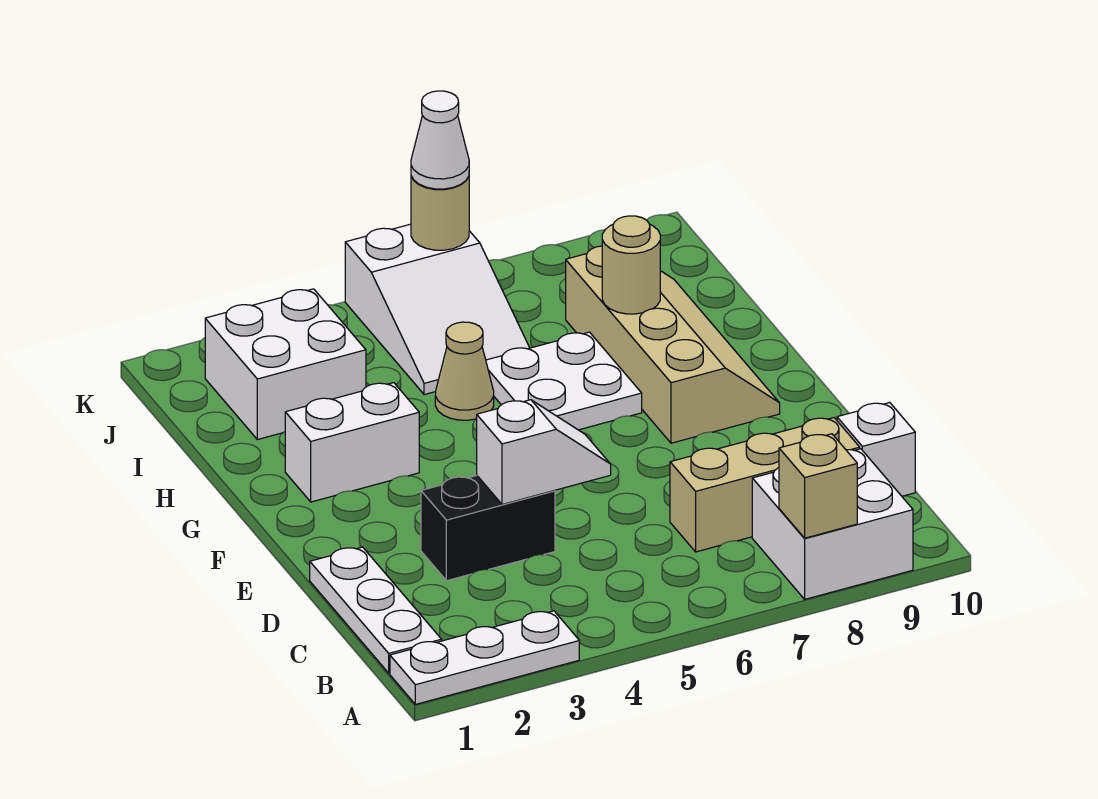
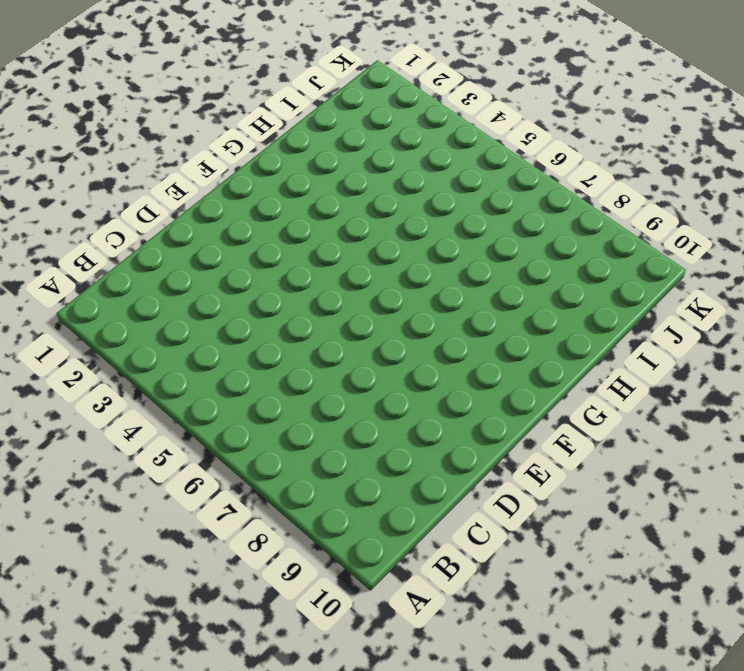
none -> white 1x3 plate [390,611,579,704]
none -> white 2x2 brick [752,449,913,599]
none -> white 1x3 plate [310,547,442,673]

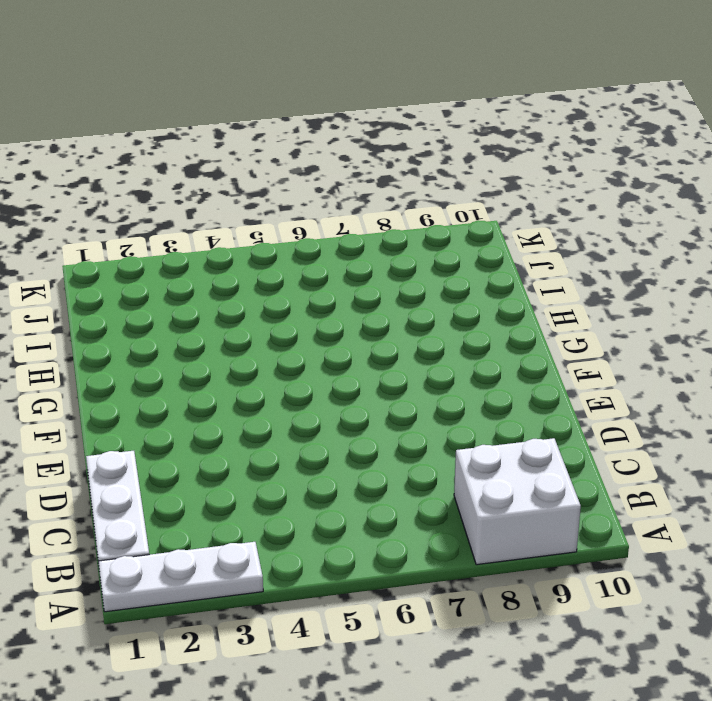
none -> tan 1x3 brick [670,418,860,552]
none -> white 1x1 brick [837,403,915,496]
none -> black 1x2 brick [421,476,555,581]

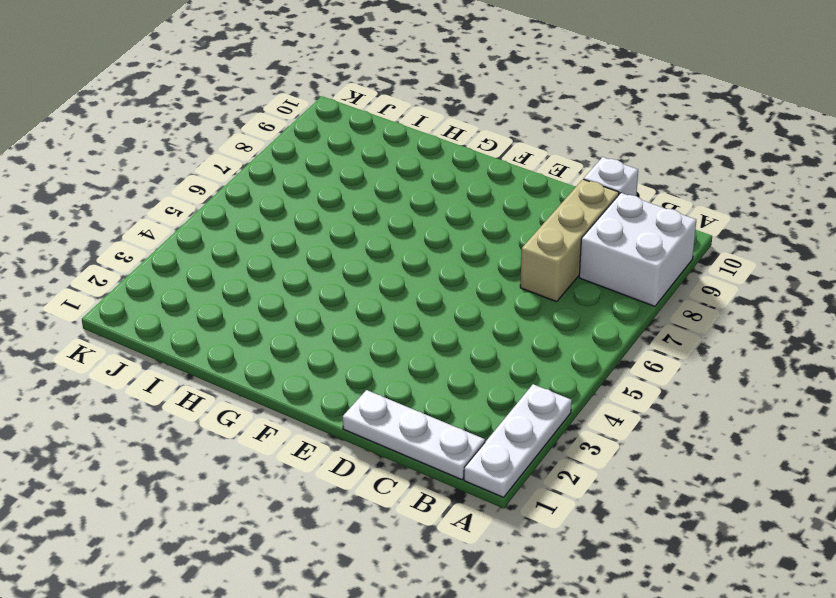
none -> black 1x2 brick [421,476,555,581]
none -> tan 2x4 slope [566,246,780,443]
none -> white 1x2 brick [285,383,419,502]

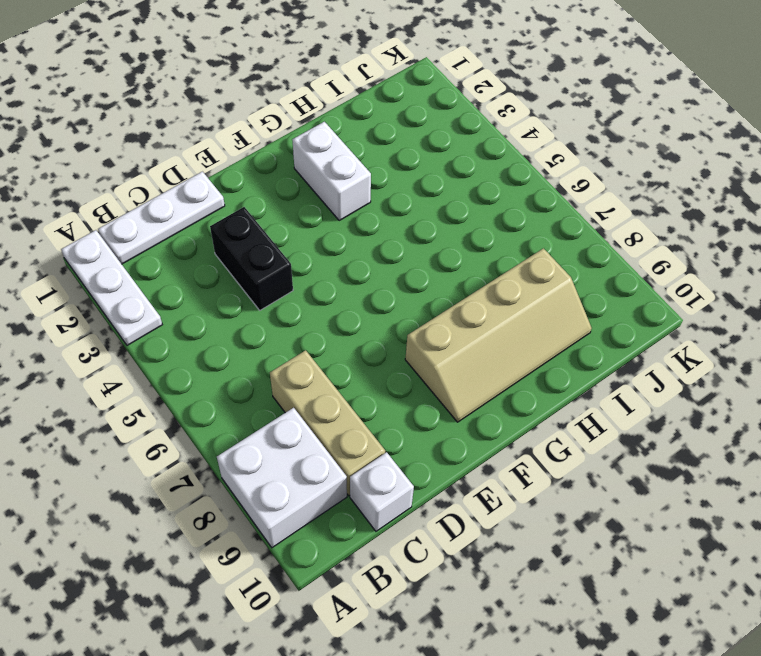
none -> white 2x2 plate [486,332,642,430]
none -> tan 1x1 cone [435,322,494,420]
none -> white 2x2 brick [205,289,366,440]

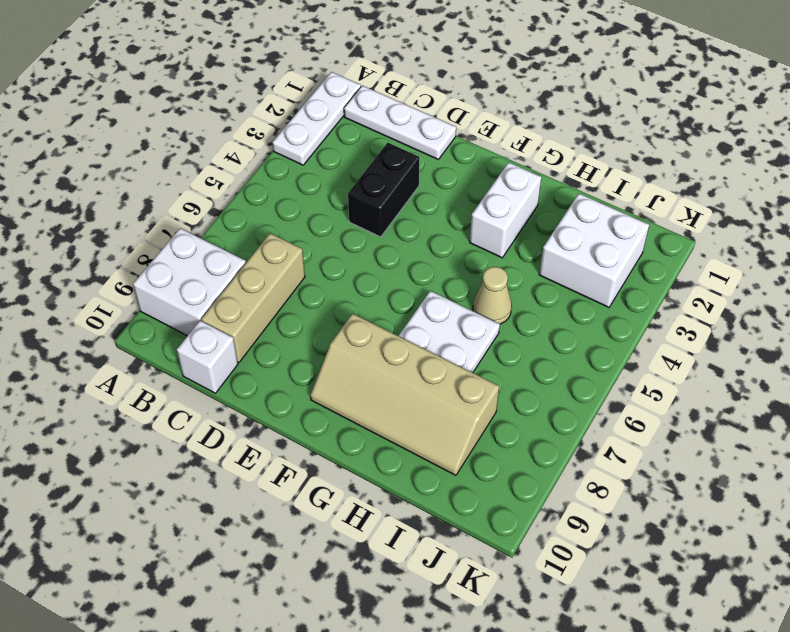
none -> white 2x3 slope [345,224,529,395]
none -> tan 1x1 brick [779,434,857,538]
none -> white 1x2 slope [477,400,611,504]

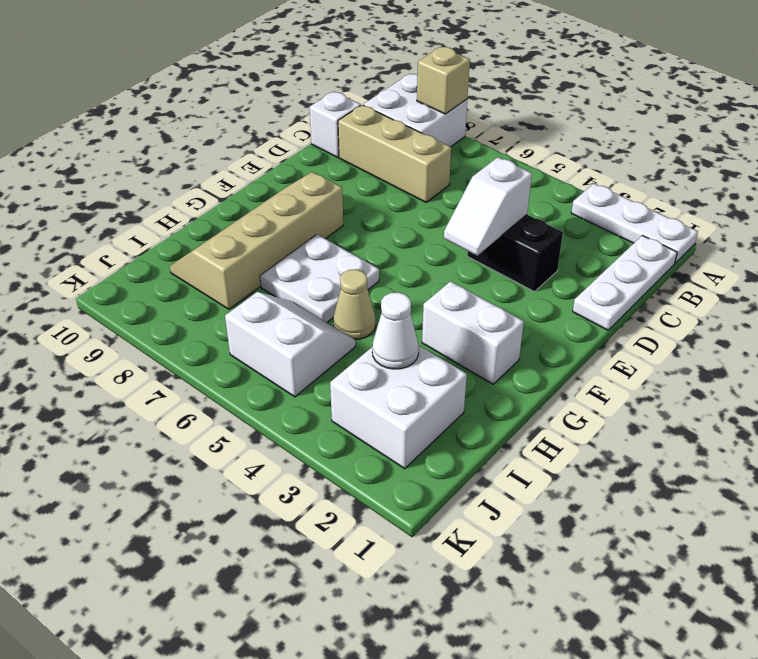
white 1x2 slope [444,157,532,256] -> white 1x2 slope turned to [477,400,611,504]
white 1x1 cone [372,292,419,369] -> white 1x1 cone moved to [411,91,469,189]
white 2x2 slope [225,292,355,397] -> white 2x3 slope [345,224,529,395]
none -> tan 1x1 round brick [602,216,660,314]
none -> tan 1x1 round brick [411,176,469,250]

